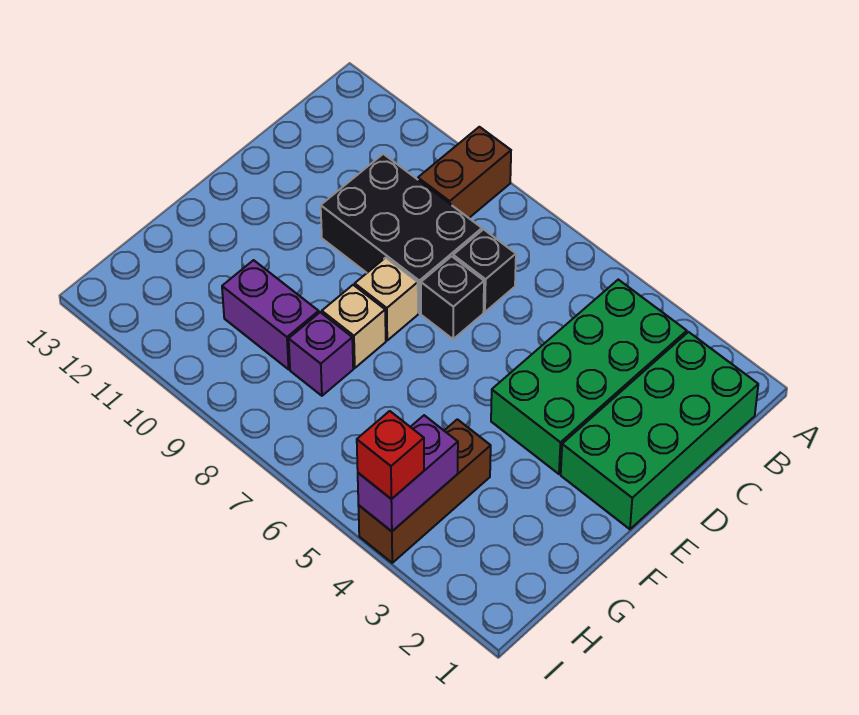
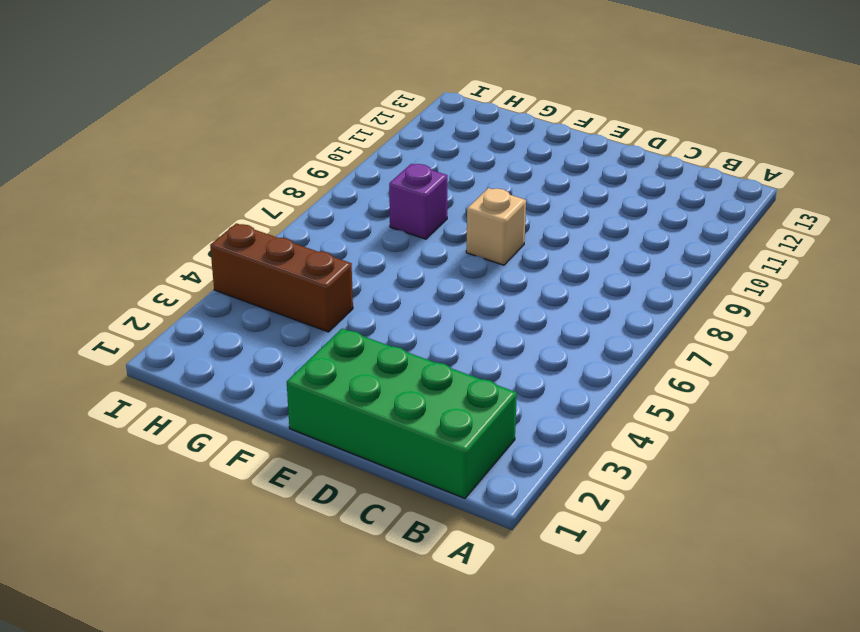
none -> brown 1x2 brick [418,127,511,218]
none -> green 2x4 brick [491,280,687,474]
none -> black 1x1 brick [453,229,516,312]

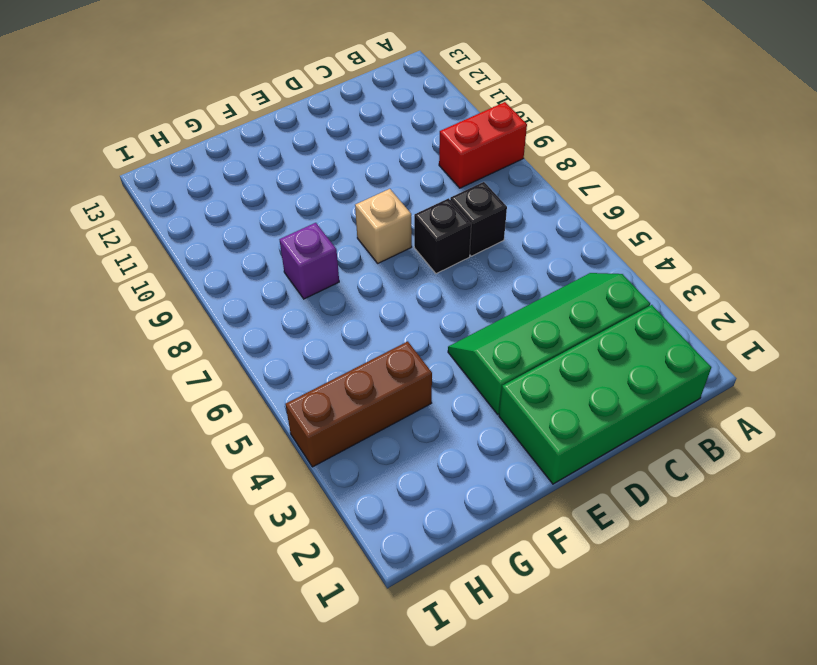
red 1x2 brick [439,102,527,188] -> brown 1x2 brick [418,127,511,218]
green 2x4 slope [448,273,650,414] -> green 2x4 brick [491,280,687,474]
none -> black 2x3 brick [321,154,482,313]
none -> tan 1x1 brick [322,285,386,368]
none -> purple 1x2 brick [222,260,319,369]

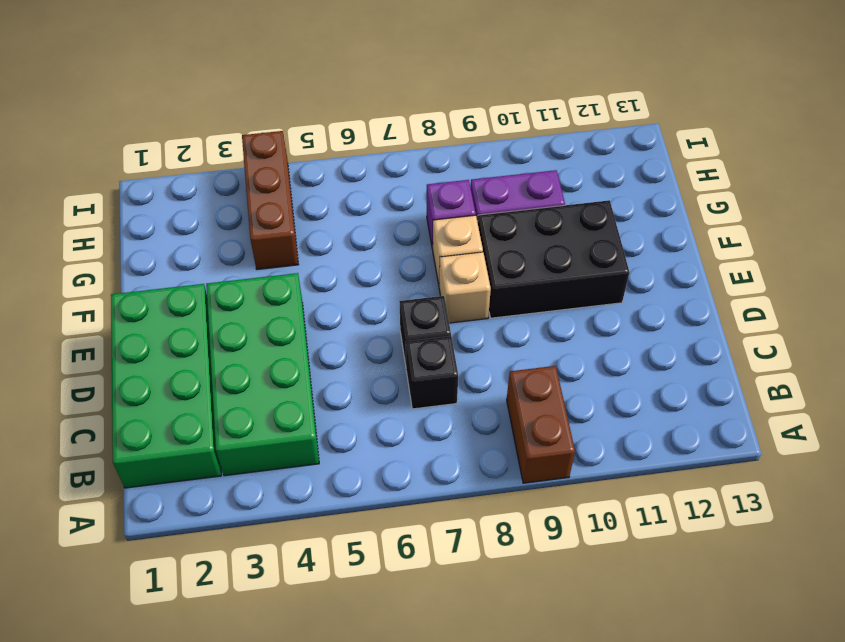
black 2x3 brick [478,200,629,318] -> black 2x3 brick moved to [321,154,482,313]
none -> purple 1x2 brick [358,415,458,531]
none -> red 1x1 brick [357,411,424,499]

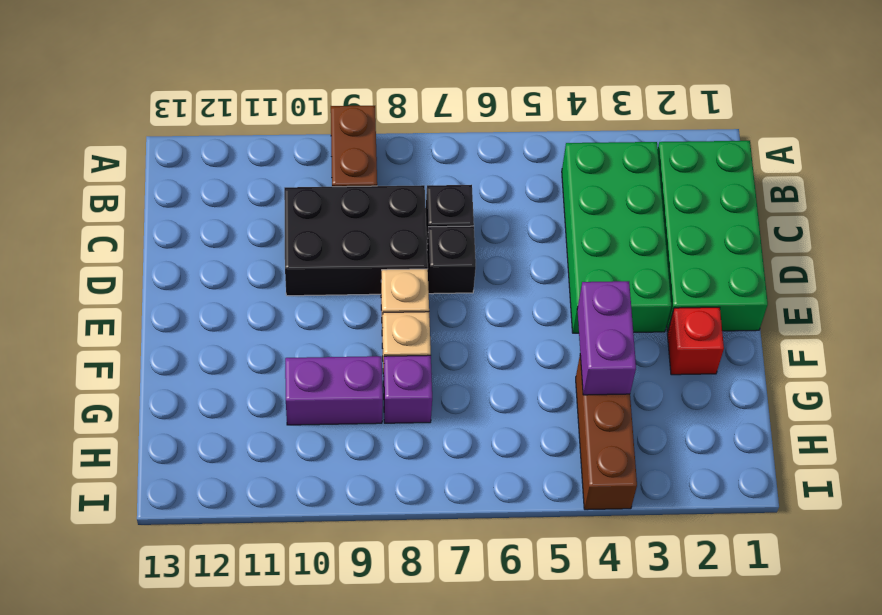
red 1x1 brick [667,307,724,375] -> red 1x1 brick moved to [357,411,424,499]
purple 1x2 brick [577,281,636,395] -> purple 1x2 brick moved to [358,415,458,531]

